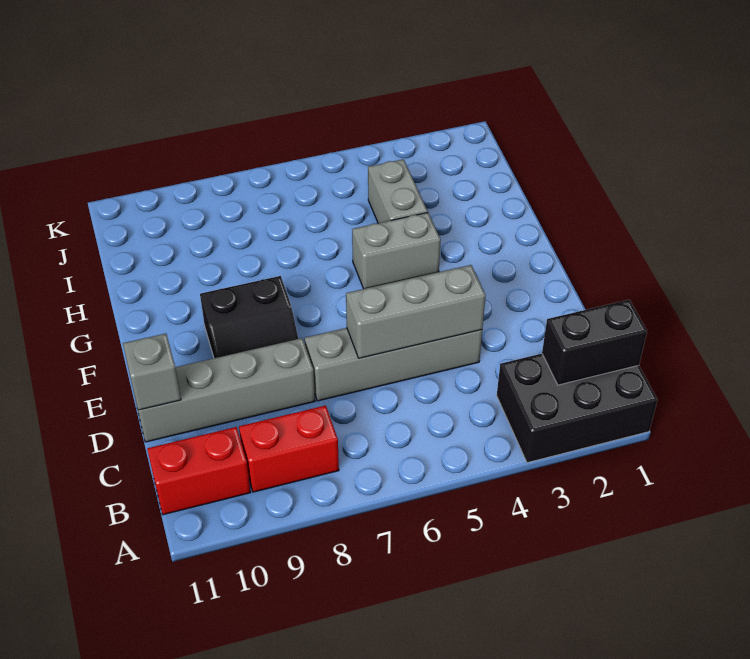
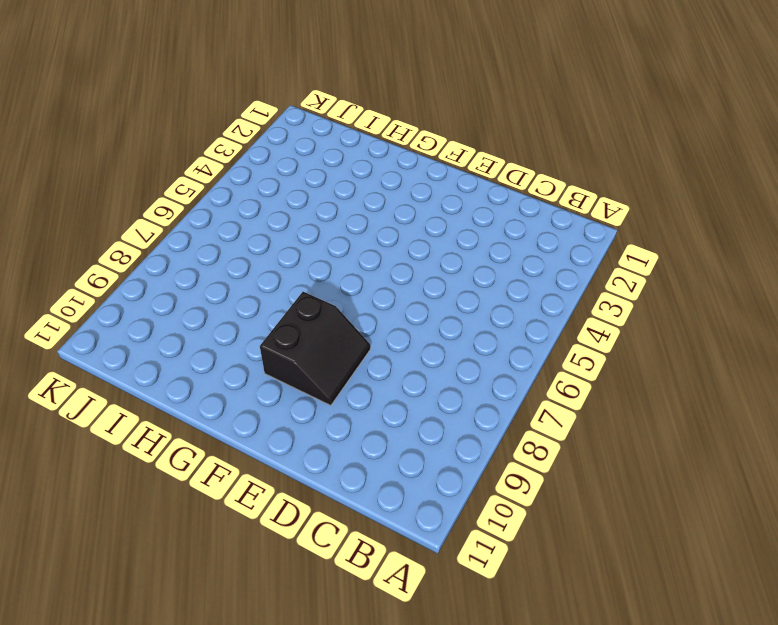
none -> black 2x3 brick [497,354,657,463]
none -> red 1x2 brick [239,405,339,492]

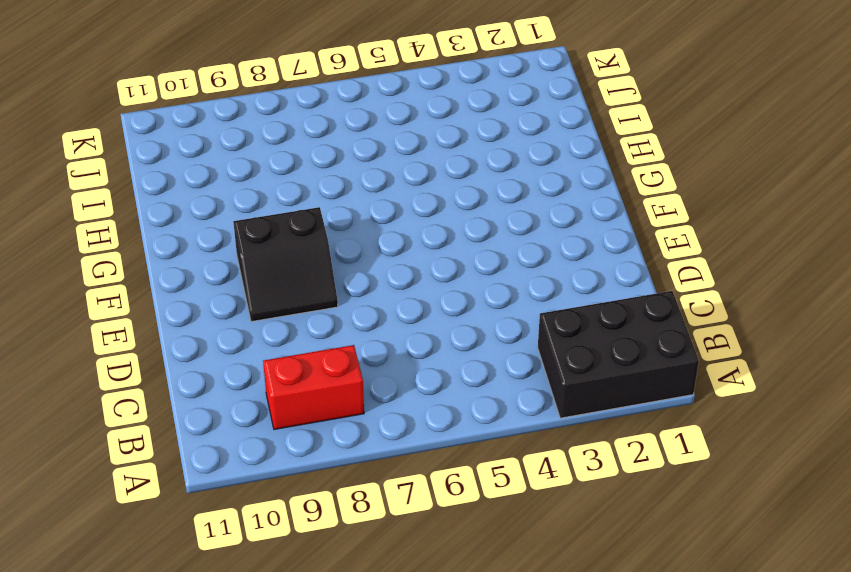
none -> red 1x2 brick [147,427,251,515]
none -> grey 1x4 brick [305,328,482,401]

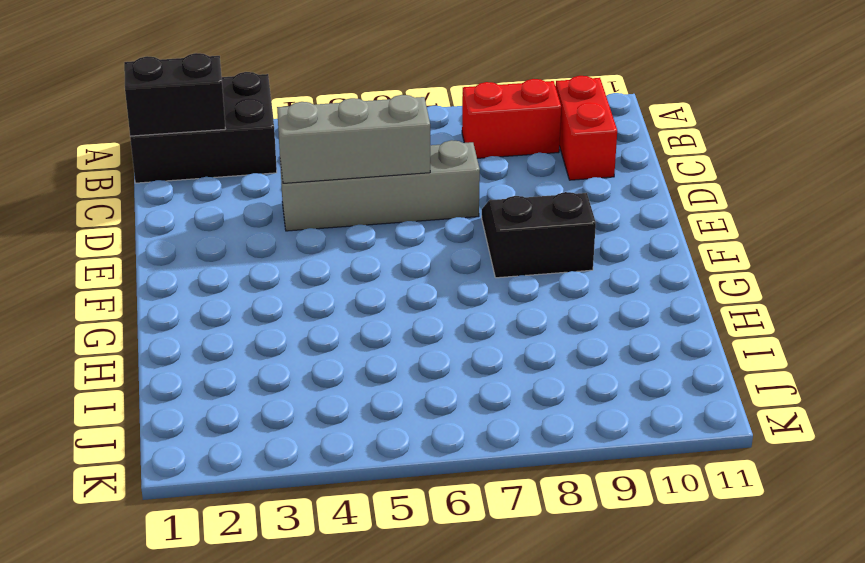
red 1x2 brick [556,76,617,180] -> red 1x2 brick turned to [147,427,251,515]
none -> grey 1x4 brick [134,338,315,442]
none -> grey 1x2 brick [352,213,441,289]

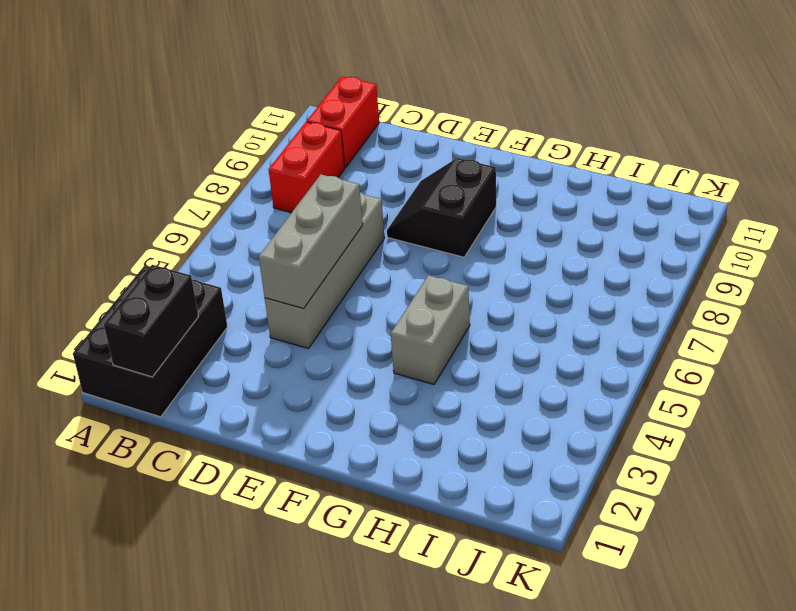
none -> grey 1x4 brick [134,338,315,442]
none -> grey 1x2 brick [368,159,428,223]

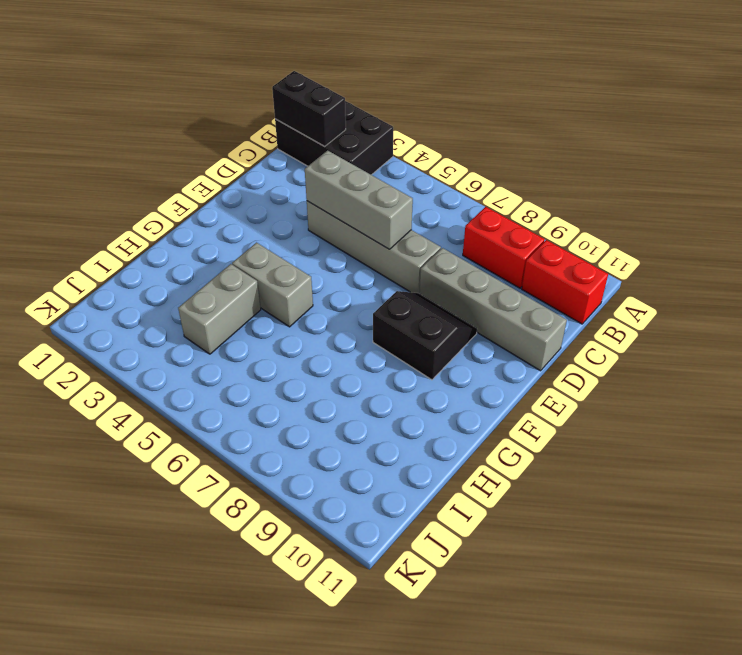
none -> grey 1x1 brick [123,334,181,410]

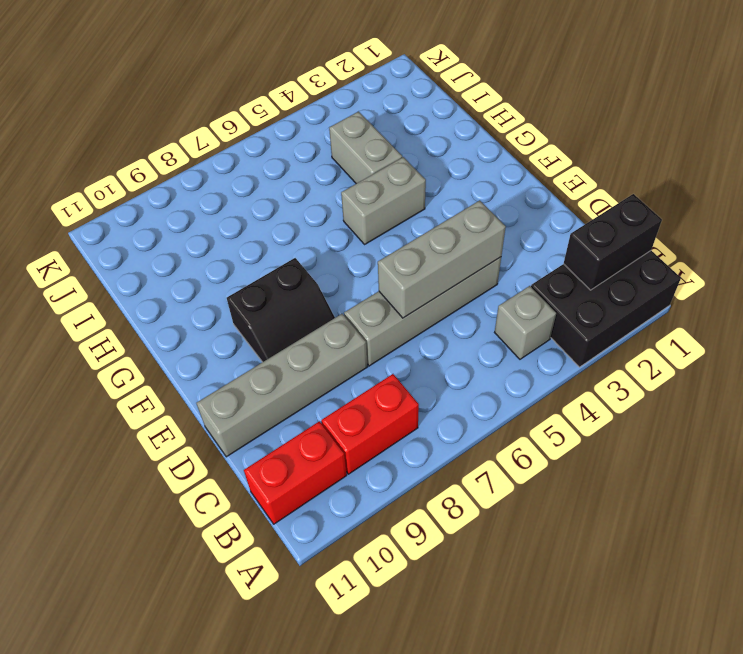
grey 1x1 brick [495,286,556,359] -> grey 1x1 brick moved to [123,334,181,410]

